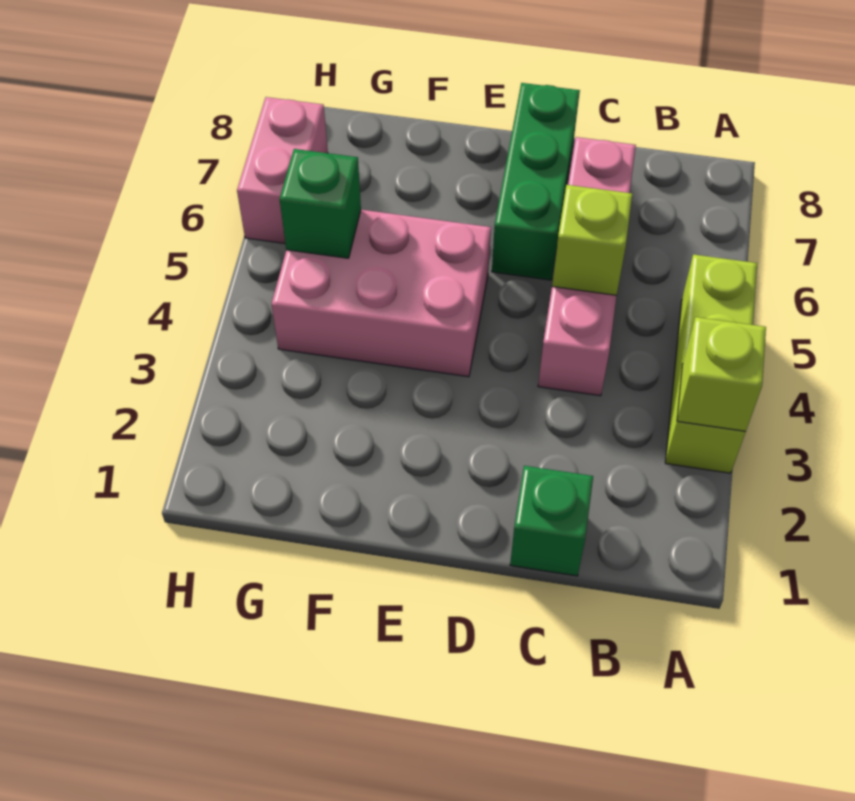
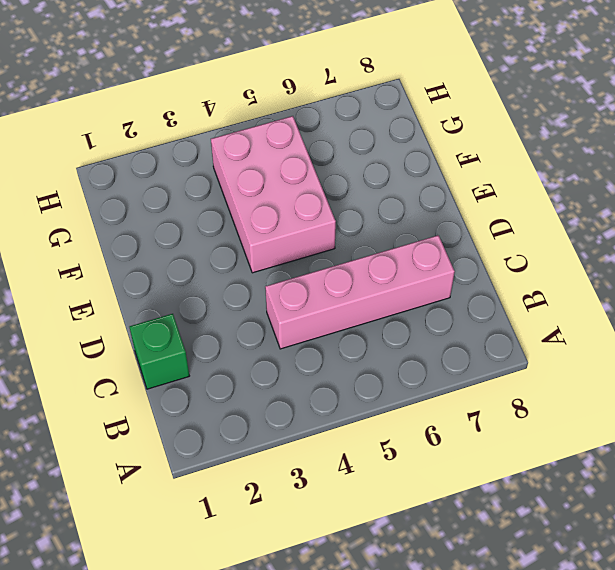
none -> lime 1x3 brick [665,254,757,473]
none -> green 1x3 brick [492,83,580,280]

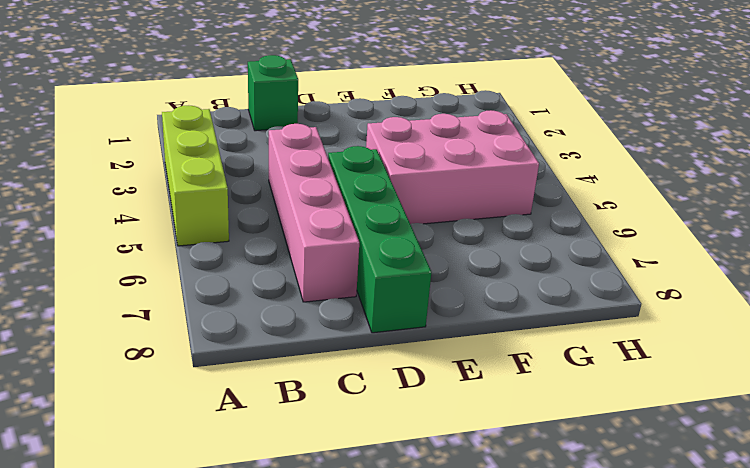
green 1x4 brick [328,146,431,333] -> green 1x3 brick [492,83,580,280]
none -> pink 1x2 brick [237,97,328,243]
none -> lime 1x1 brick [677,317,766,432]

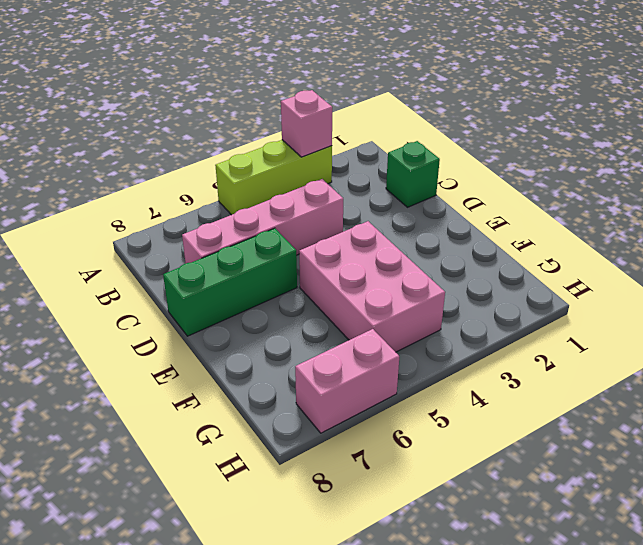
pink 1x1 brick [281,90,332,157] -> lime 1x1 brick [677,317,766,432]
none -> lime 1x1 brick [552,185,632,295]
none -> green 1x1 brick [280,149,361,258]

